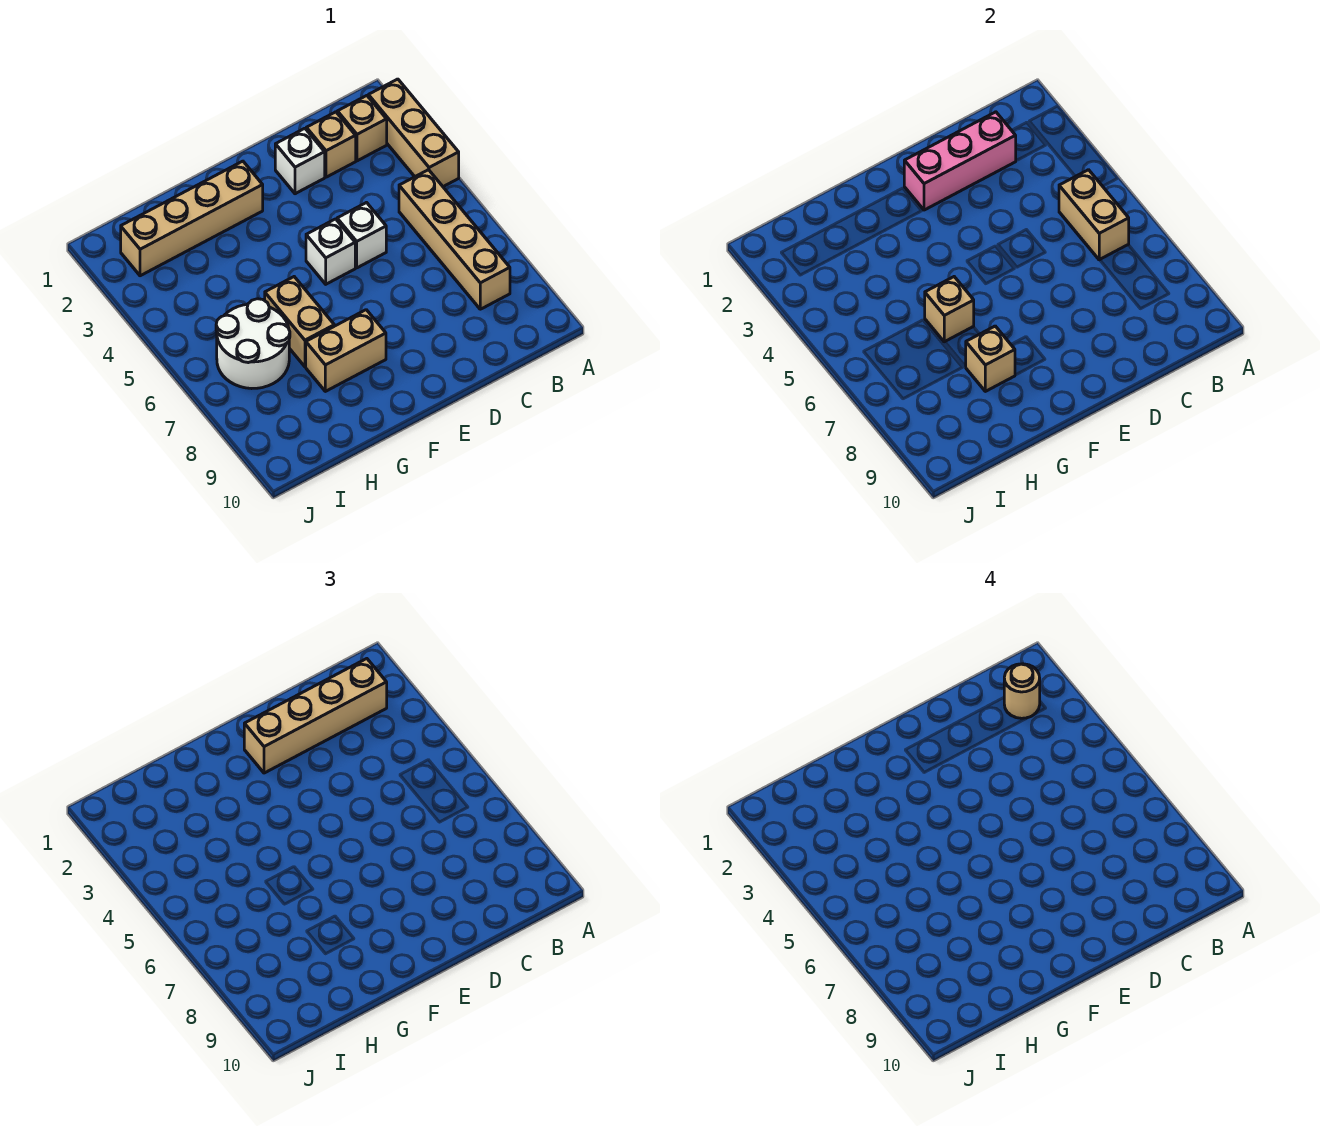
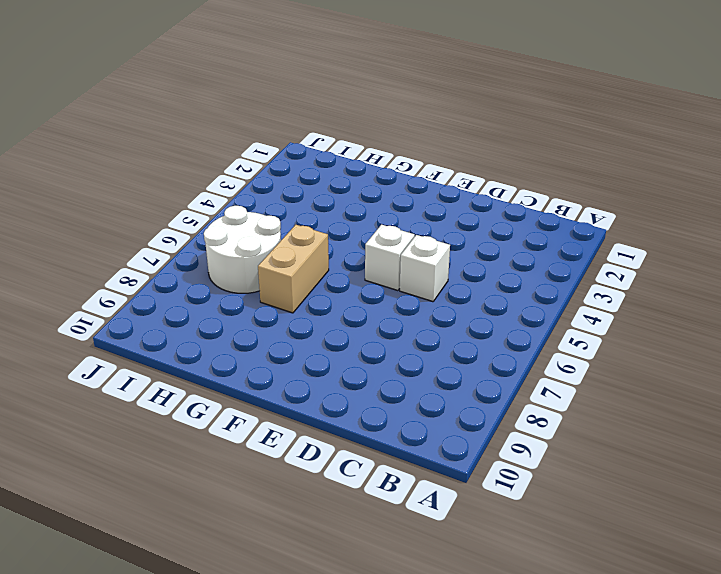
none -> tan 1x3 brick [368,79,459,187]
none -> tan 1x1 brick [337,96,387,161]
none -> tan 1x4 brick [399,170,510,309]

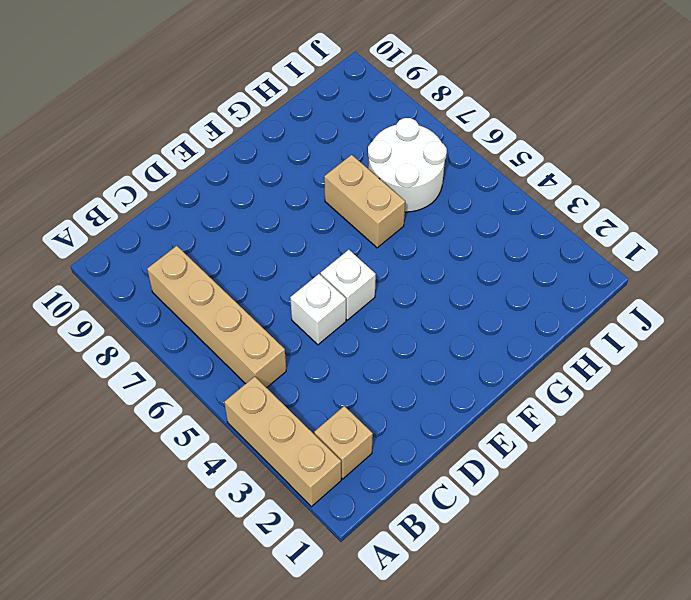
none -> tan 1x1 brick [306,112,356,177]
none -> white 1x1 brick [275,128,325,194]
none -> tan 1x4 brick [121,161,263,276]

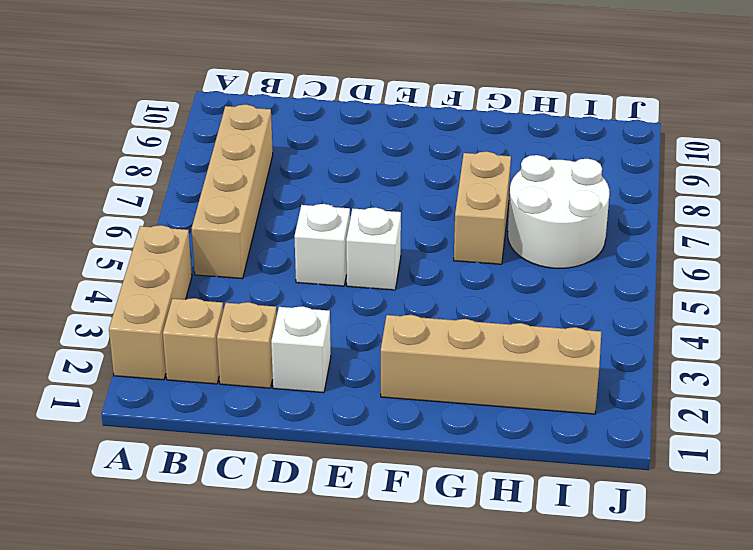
none -> tan 1x2 brick [306,310,386,391]
none -> tan 1x2 brick [1059,170,1129,260]
none -> pink 1x3 brick [904,112,1016,210]

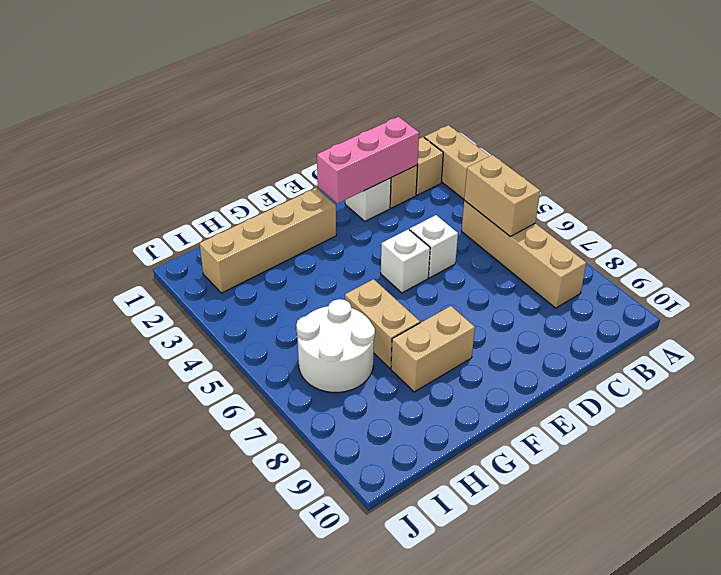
none -> tan 1x1 brick [925,277,974,342]
none -> tan 1x1 brick [966,326,1015,391]
none -> tan 1x4 brick [244,659,387,773]

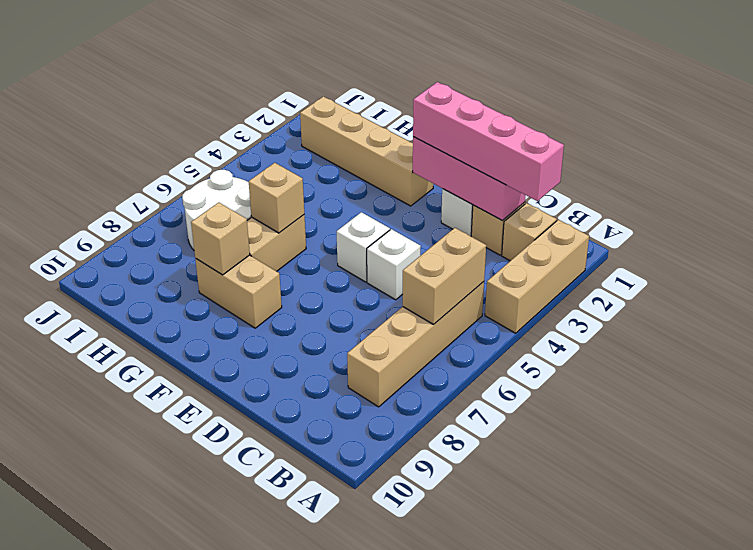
pink 1x4 brick [413,82,564,201] -> tan 1x4 brick [244,659,387,773]
none -> tan 1x1 round brick [1004,664,1040,718]

